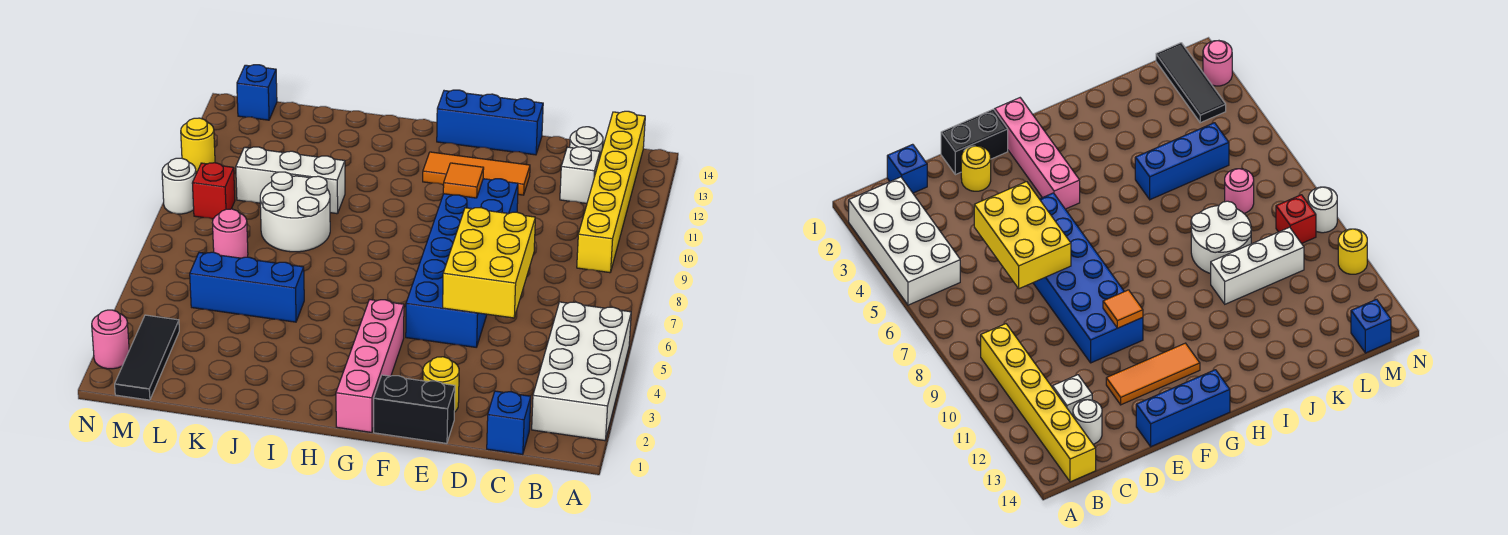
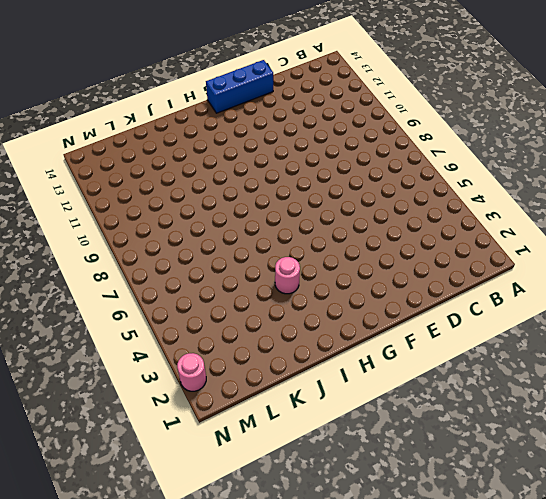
pink 1x1 round brick [275,257,300,294] -> pink 1x1 round brick moved to [212,209,248,258]
none -> white 2x4 brick [532,302,631,441]
none -> yellow 1x6 brick [577,111,645,273]
none -> blue 1x1 brick [487,391,531,455]

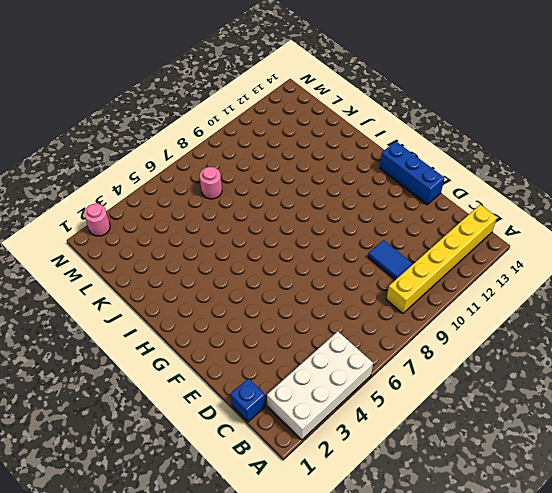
blue 1x2 tile [368,240,413,280] -> none
none -> white 1x1 brick [560,147,600,203]
none -> white 1x1 round brick [570,127,603,156]
none -> black 1x2 brick [374,375,455,443]

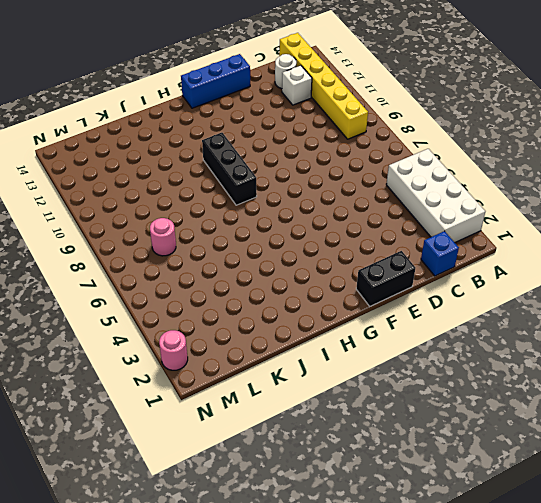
black 1x3 brick [202,133,257,205] -> none
none -> yellow 1x1 round brick [423,357,459,412]
none -> blue 2x6 brick [406,179,518,347]
none -> orange 1x3 tile [423,152,530,195]

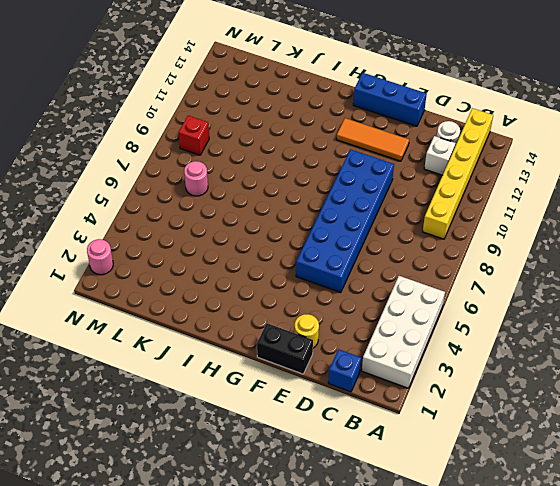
none -> pink 1x4 brick [336,300,404,432]
none -> blue 1x3 brick [190,252,304,322]
none -> white 2x2 round brick [260,172,330,252]

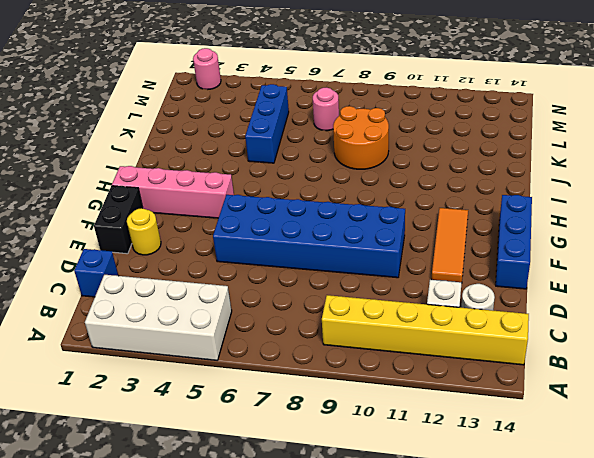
orange 2x2 round brick [333,106,389,169] -> white 2x2 round brick [260,172,330,252]
none -> white 1x3 brick [236,147,345,214]
none -> black 1x3 tile [115,315,179,400]
none -> red 1x1 brick [192,163,235,219]

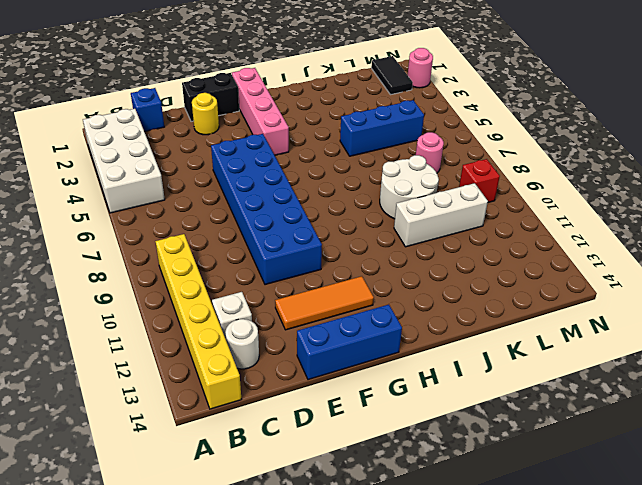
black 1x2 tile [371,56,413,95] -> black 1x3 tile [115,315,179,400]
none -> blue 1x1 brick [237,65,277,120]
none -> white 1x1 round brick [162,158,196,214]
none -> yellow 1x1 round brick [181,118,215,173]

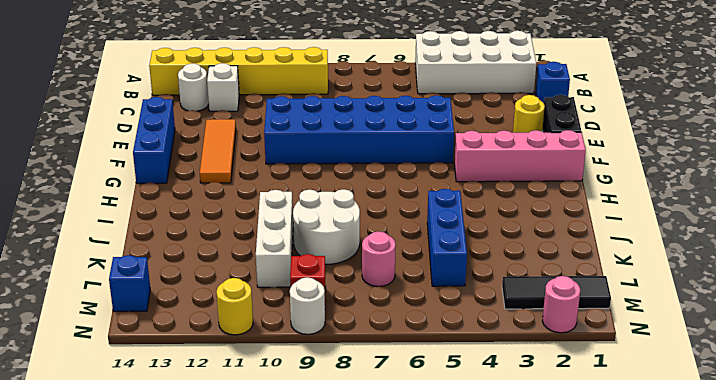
none -> yellow 2x3 brick [443,208,535,318]
none -> orange 1x1 tile [443,163,484,198]

